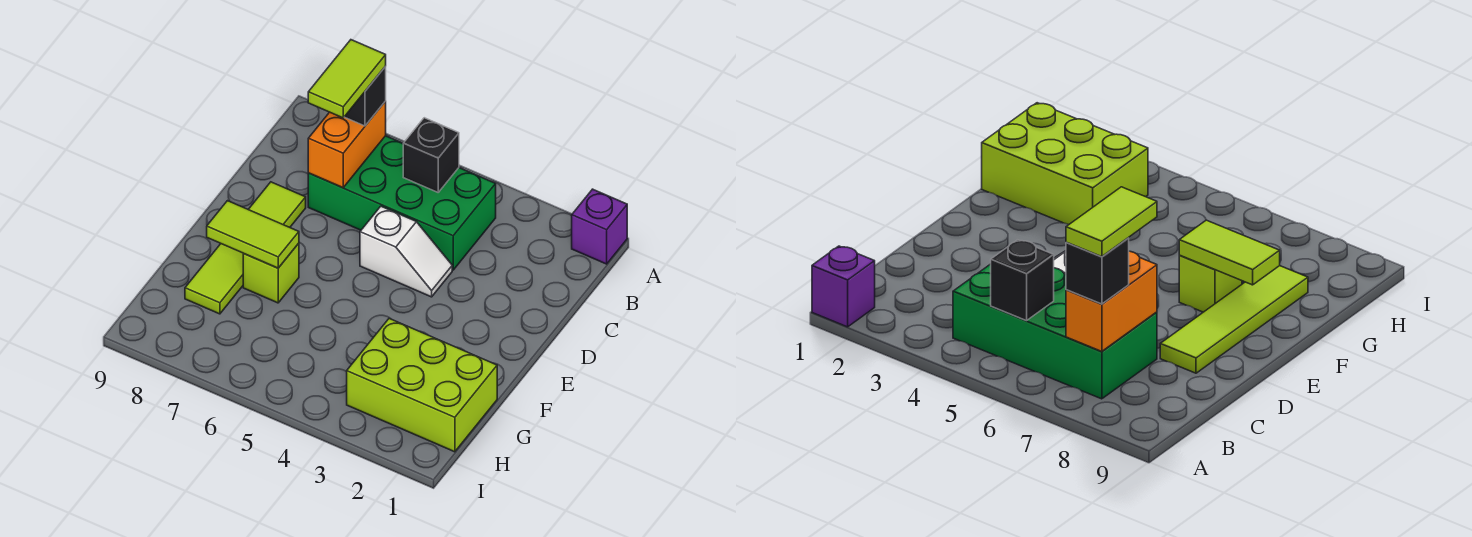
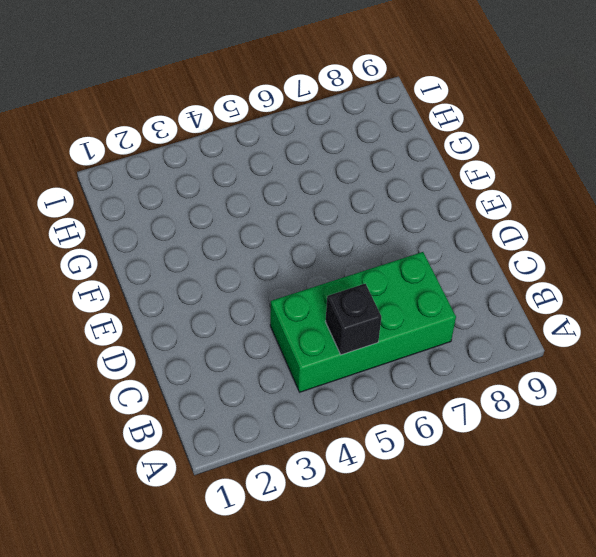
none -> purple 1x1 brick [572,189,627,264]
none -> white 1x2 slope [360,206,452,297]

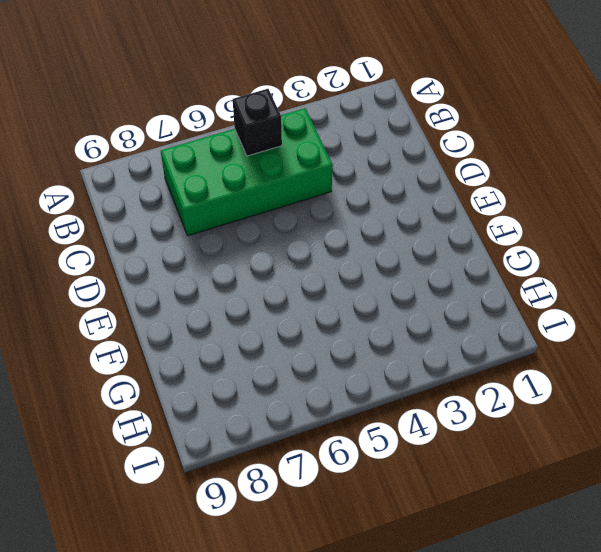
none -> purple 1x1 brick [572,189,627,264]
none -> white 1x2 slope [360,206,452,297]

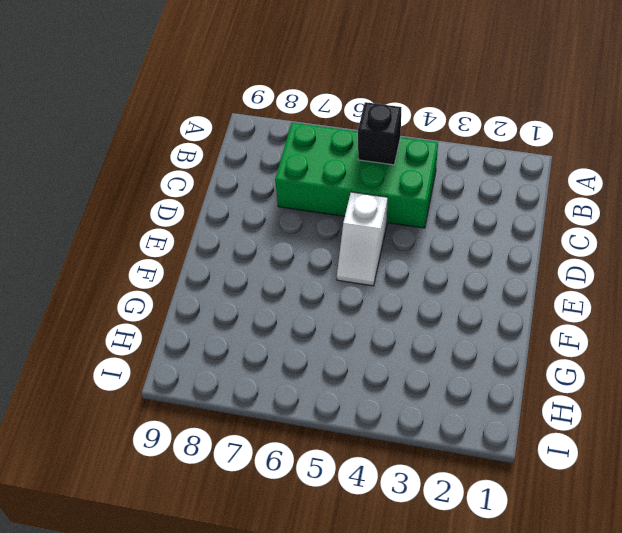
white 1x2 slope [337,192,387,286] -> white 1x2 slope turned to [360,206,452,297]
none -> purple 1x1 brick [572,189,627,264]
none -> lime 1x4 tile [185,182,306,314]

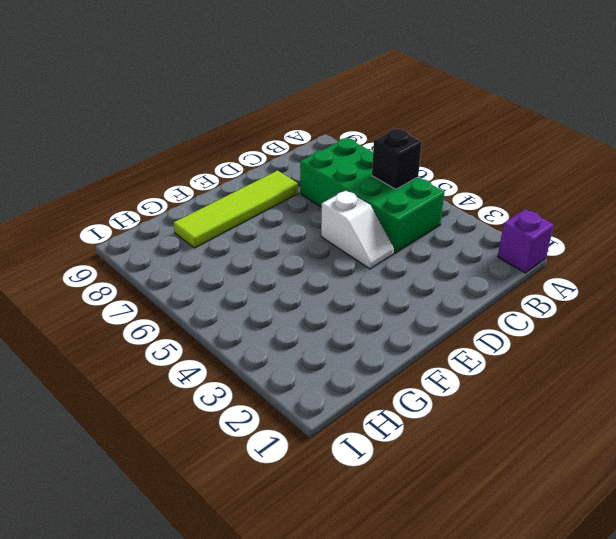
none -> lime 1x1 brick [243,243,299,303]
none -> lime 2x3 brick [347,319,497,452]

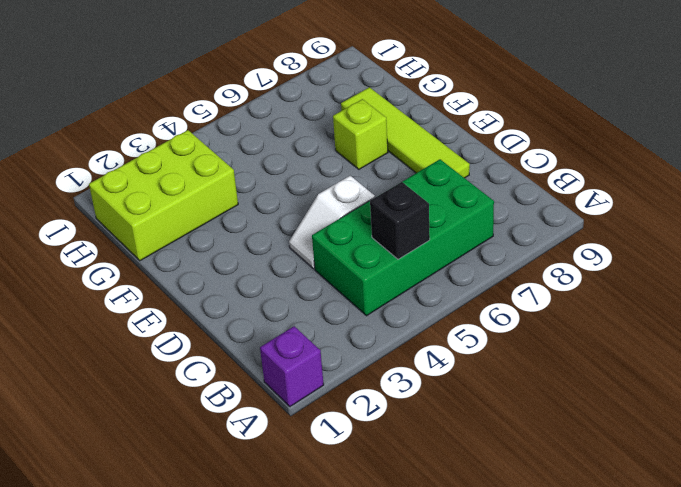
none -> orange 1x2 brick [308,101,386,188]
none -> lime 1x2 tile [207,201,299,268]

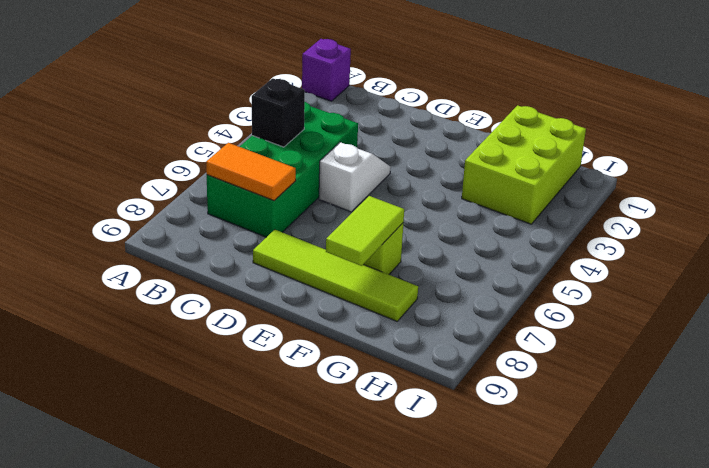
orange 1x2 tile [206,143,296,201] -> orange 1x2 brick [308,101,386,188]
none -> black 1x1 brick [345,66,386,126]
none -> lime 1x2 tile [308,40,386,118]

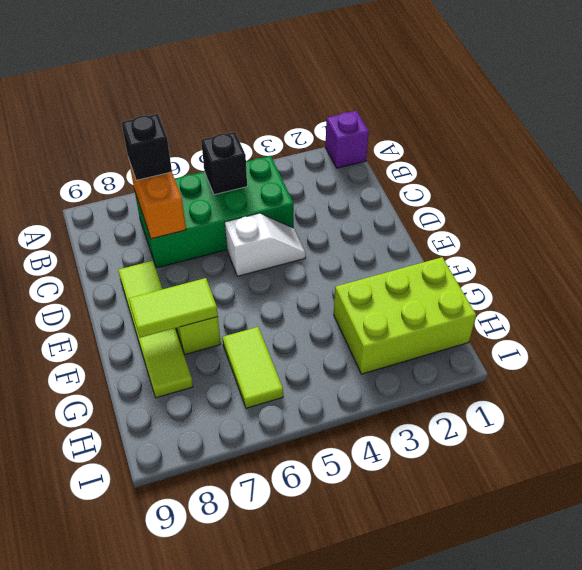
lime 1x2 tile [222,327,283,408] -> lime 1x2 tile moved to [308,40,386,118]

